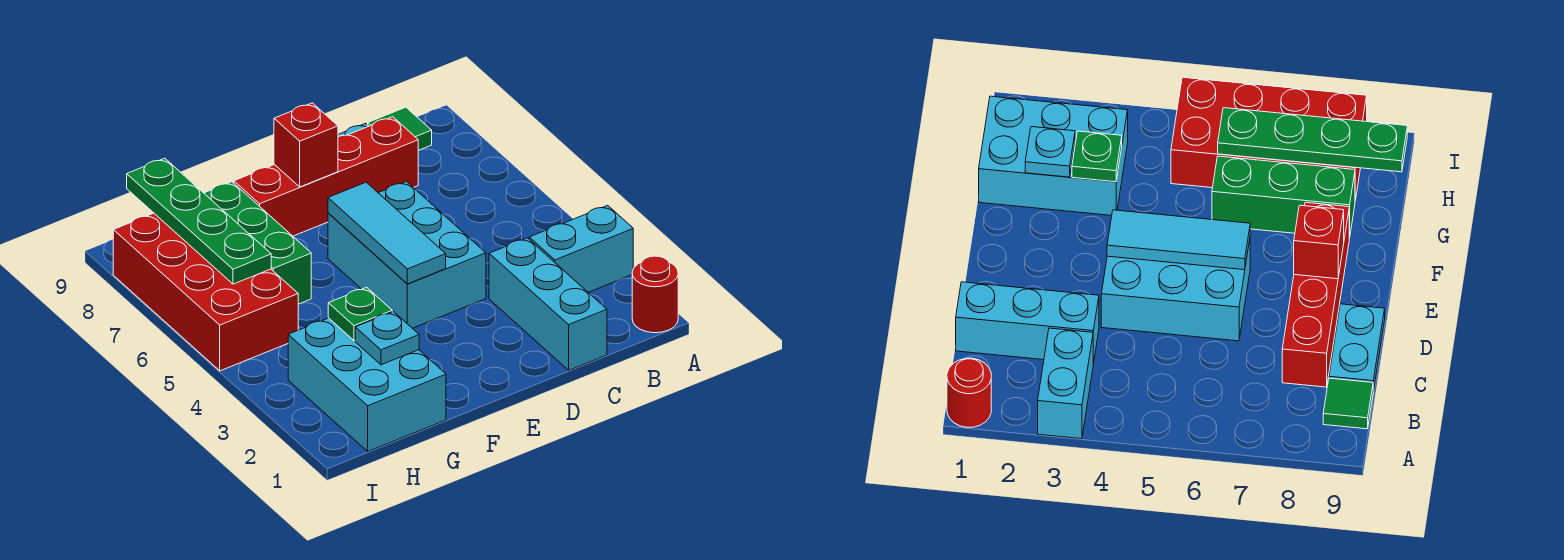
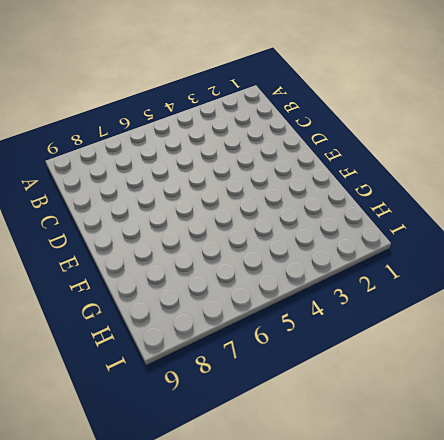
none -> red 1x1 round brick [632,256,678,333]
none -> cyan 1x2 brick [529,205,633,292]
none -> green 1x1 tile [368,107,432,150]

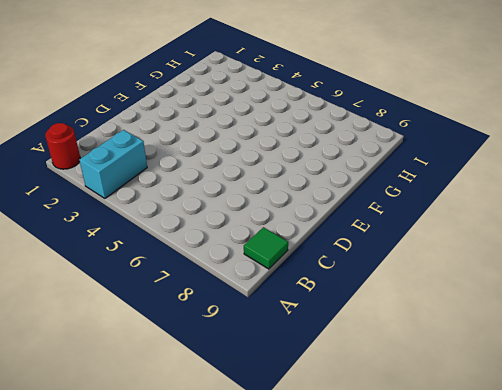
none -> cyan 1x3 brick [489,238,607,370]
none -> red 1x4 brick [234,117,419,236]
none -> cyan 1x2 plate [1329,304,1385,391]

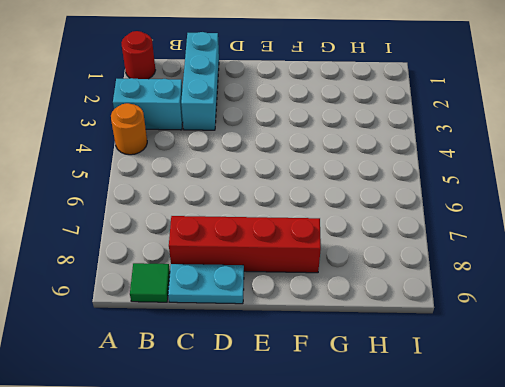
orange 1x1 round brick [111,103,147,155] -> none
none -> cyan 2x3 brick [328,181,486,328]
none -> cyan 2x3 brick [288,318,446,451]
none -> green 1x3 brick [204,182,311,304]

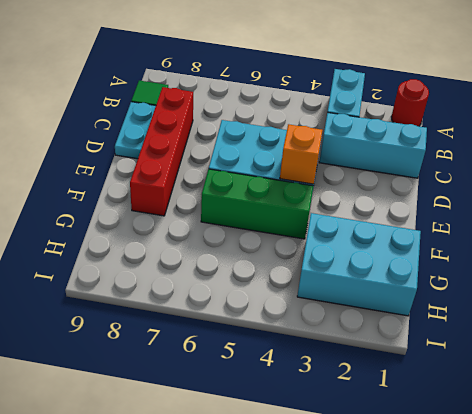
orange 1x1 brick [280,124,323,184] -> cyan 1x3 tile [328,182,446,284]
green 1x3 brick [201,169,313,239] -> green 1x3 brick moved to [204,182,311,304]
none -> red 2x4 brick [113,213,298,371]
none -> red 1x1 brick [274,103,338,187]
none -> cyan 1x1 plate [355,312,419,365]

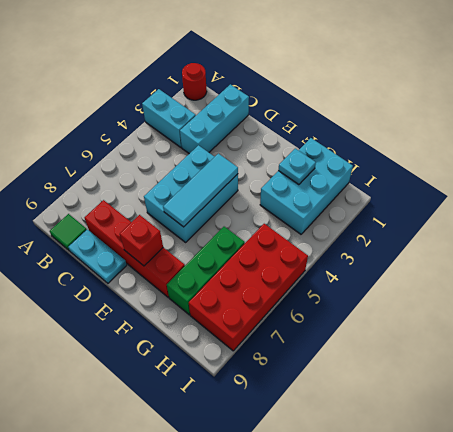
none -> green 1x1 plate [328,287,392,341]
none -> green 1x4 plate [127,158,271,284]

